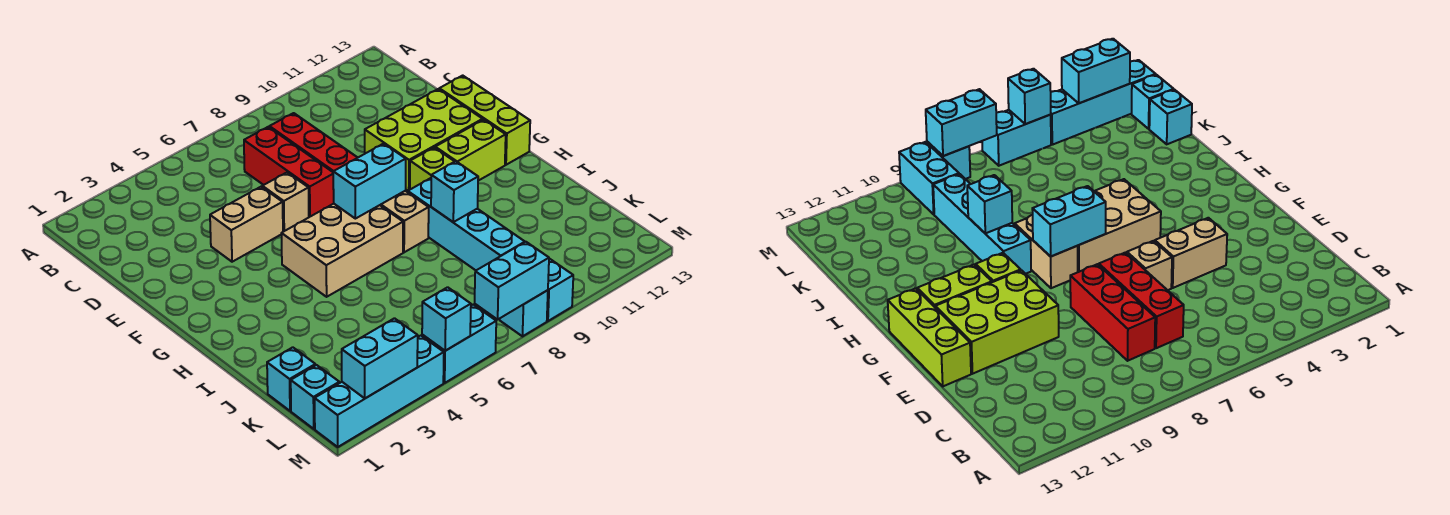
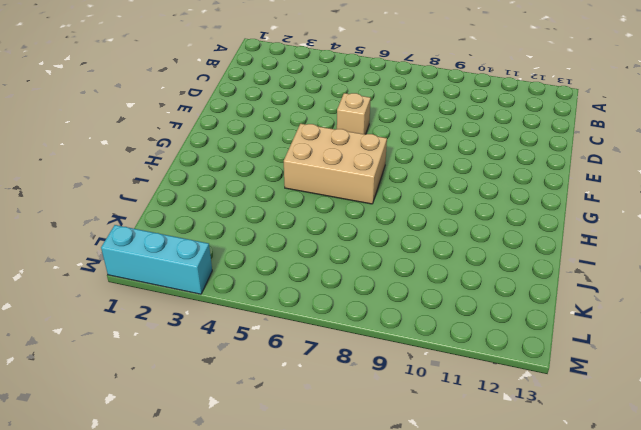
cyan 1x3 brick [101,225,212,294] -> cyan 1x4 brick [315,336,444,447]
none -> red 1x3 brick [244,127,334,217]
none -> red 1x3 brick [269,113,358,172]
none -> tan 1x2 brick [210,187,283,262]

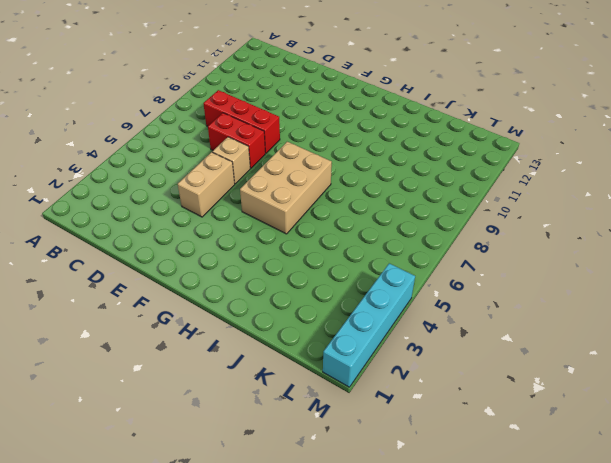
red 1x2 brick [208,113,265,168] -> red 1x3 brick [244,127,334,217]
none -> lime 2x3 brick [365,89,483,191]
none -> lime 1x3 brick [439,75,530,165]
none -> tan 1x2 brick [380,191,429,252]

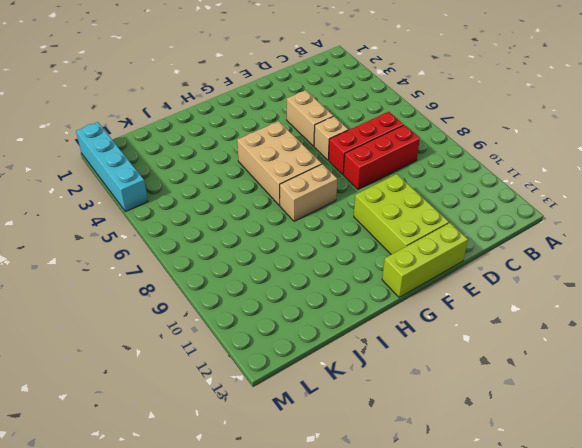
none -> lime 1x1 brick [410,148,455,189]
none -> lime 1x2 brick [435,120,506,181]
none -> cyan 1x4 brick [408,178,525,270]

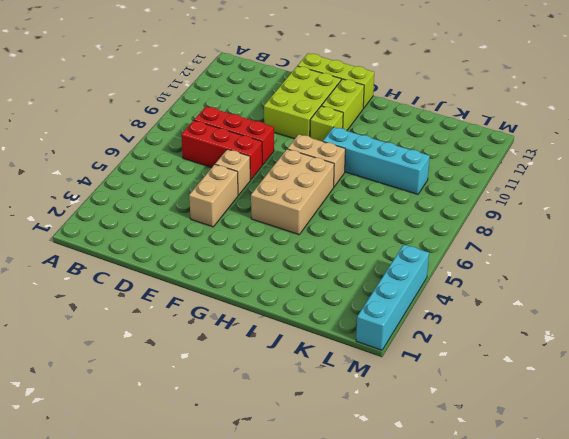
none -> cyan 1x1 brick [267,347,315,411]
none -> cyan 1x1 brick [291,365,339,429]
none -> cyan 1x2 brick [547,259,573,321]

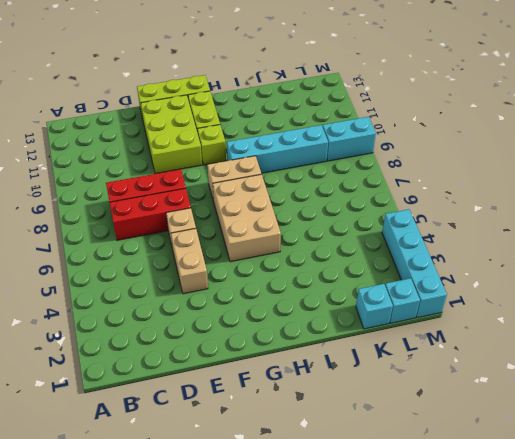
none -> cyan 1x2 brick [422,305,496,383]
none -> cyan 1x1 brick [500,290,548,336]
none -> cyan 1x2 brick [333,144,406,219]

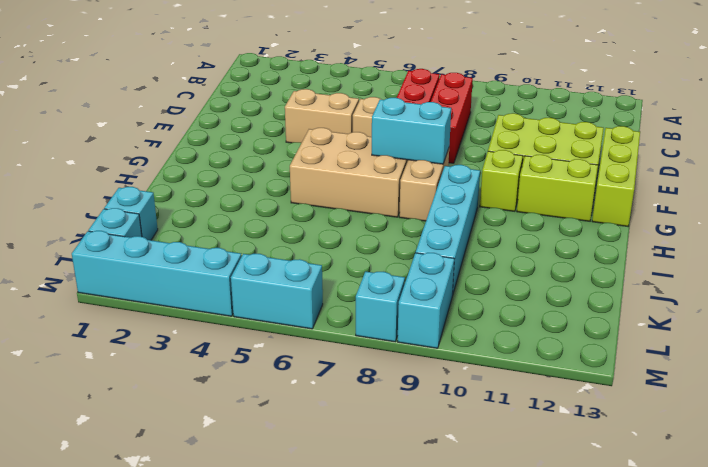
none -> cyan 1x1 brick [431,161,478,222]
none -> cyan 1x2 brick [342,318,418,398]
none -> cyan 1x1 brick [422,287,471,351]

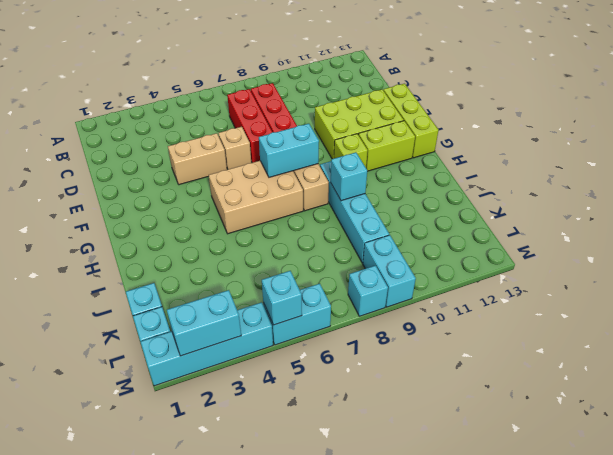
none -> cyan 1x2 brick [475,242,549,319]

